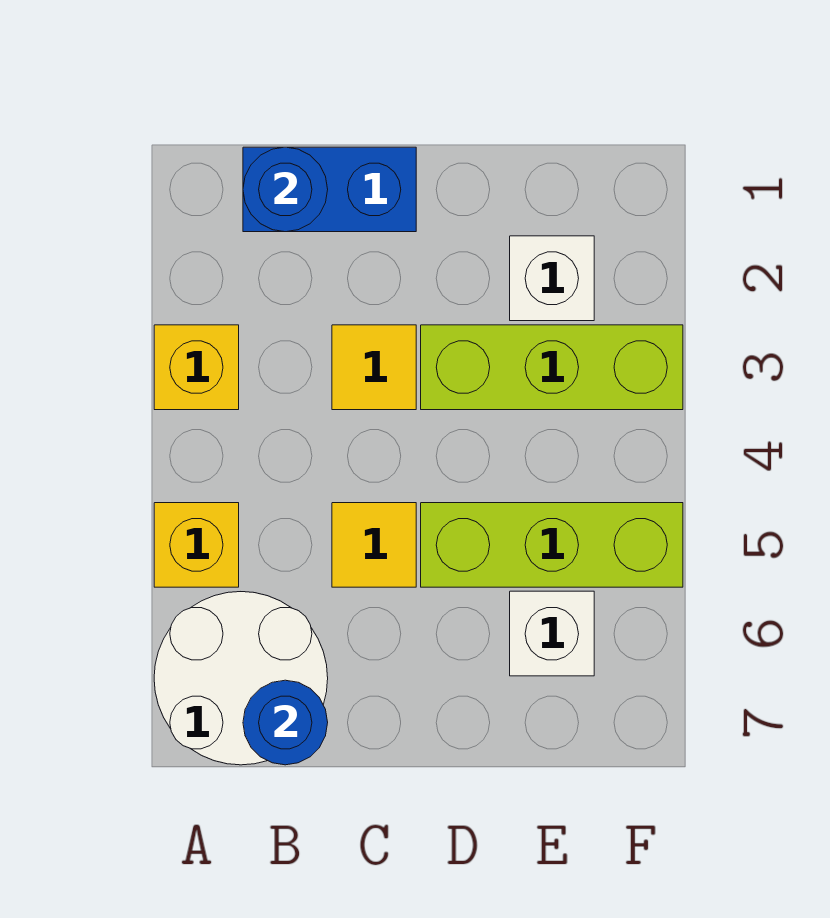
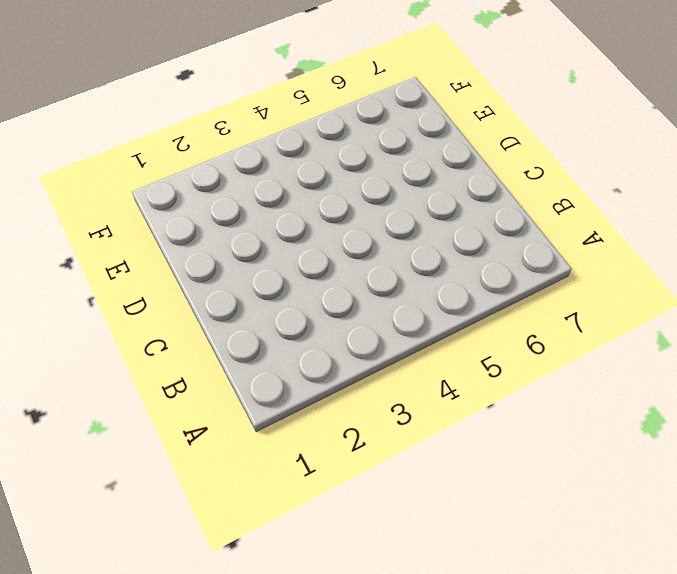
none -> yellow 1x1 brick [154,325,239,410]
none -> yellow 1x1 brick [154,503,239,587]
none -> white 2x2 round brick [154,592,328,765]

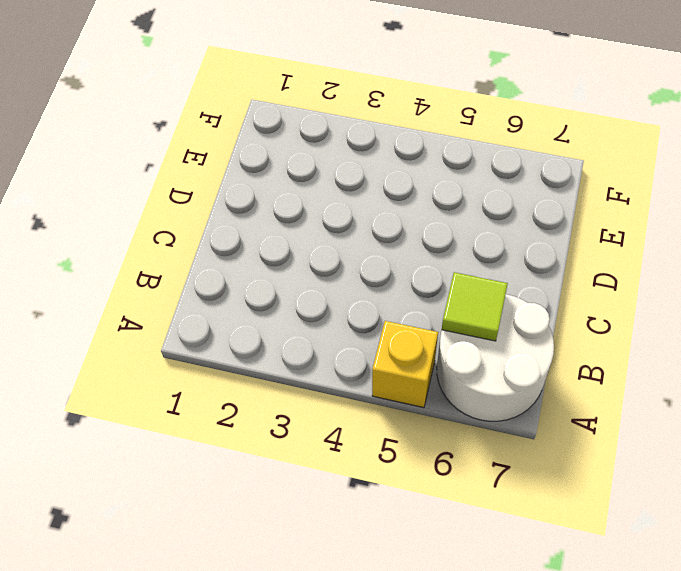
lime 1x1 tile [442,272,508,341] -> none
none -> yellow 1x1 brick [154,325,239,410]
none -> blue 1x2 brick [243,147,416,232]
none -> yellow 1x1 tile [332,325,416,410]

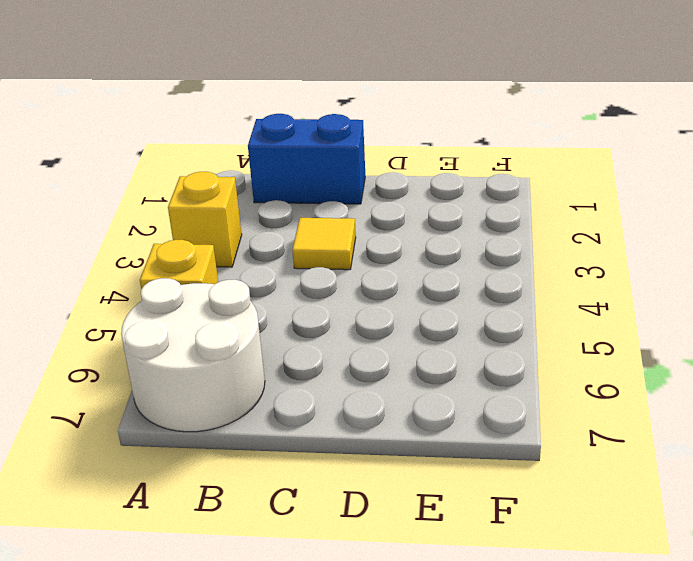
none -> yellow 1x1 tile [332,503,416,587]
none -> lime 1x3 brick [421,325,683,410]
none -> lime 1x3 brick [421,503,683,587]

